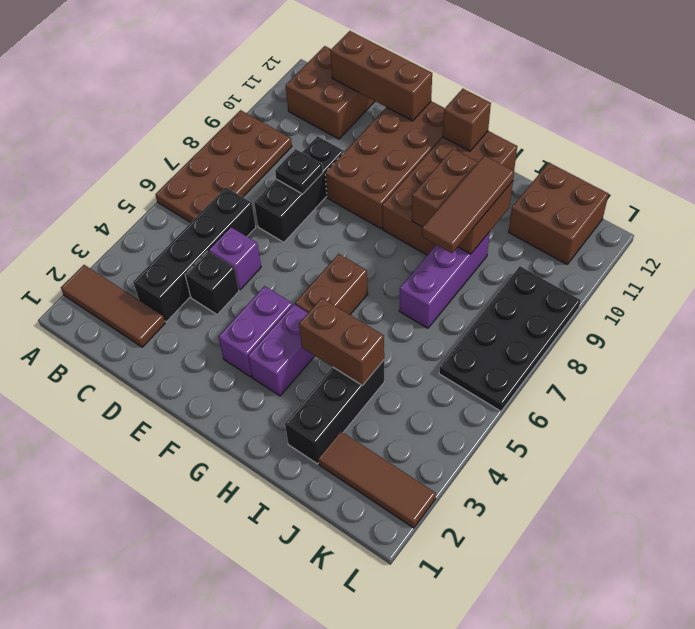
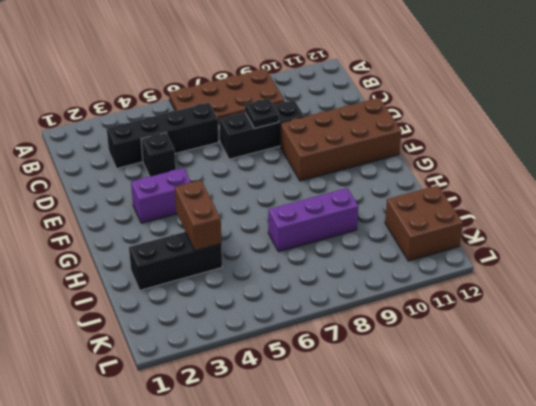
none -> brown 1x3 tile [61,265,165,347]
none -> brown 2x2 brick [286,46,375,139]
none -> purple 1x1 brick [209,227,261,290]

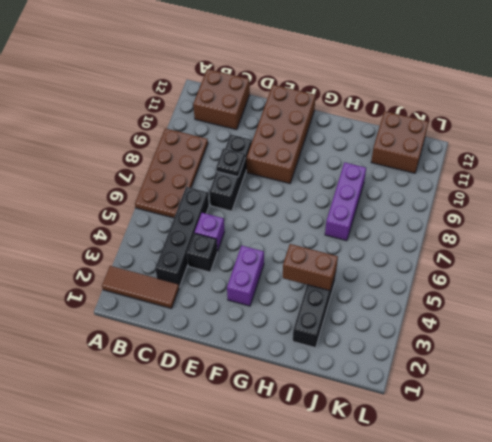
none -> purple 1x2 brick [248,304,315,396]
none -> brown 1x2 brick [295,254,368,314]
none -> brown 2x4 brick [382,131,517,255]

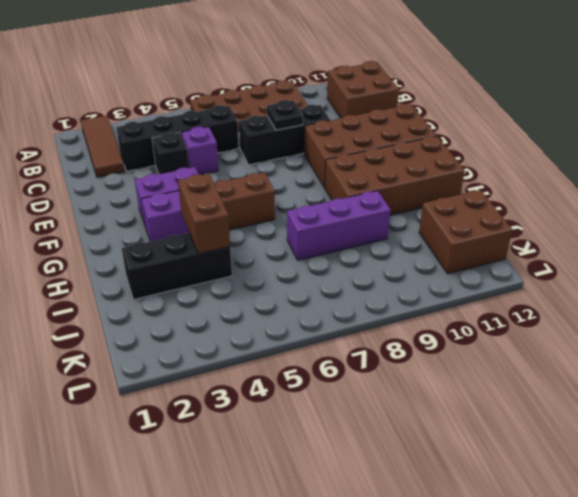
none -> brown 1x3 tile [318,431,436,528]
none -> black 2x4 plate [439,266,581,411]
none -> brown 1x3 brick [330,31,432,121]

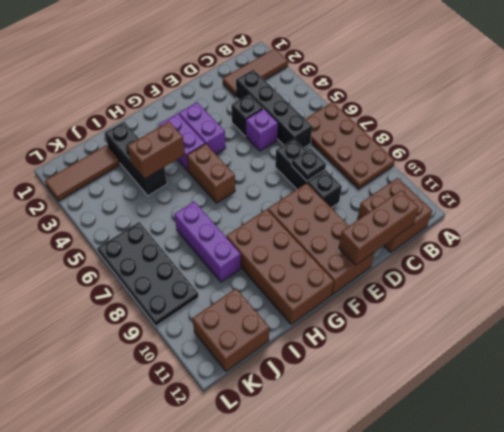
none -> brown 1x1 brick [443,89,491,151]
none -> brown 2x2 brick [412,149,513,254]
none -> brown 1x3 tile [422,156,514,253]

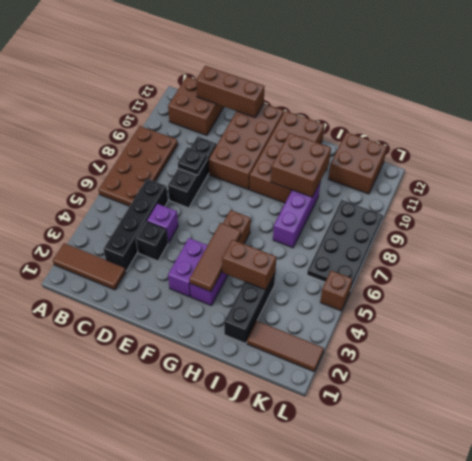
brown 1x3 tile [190,223,241,292] -> brown 1x3 tile moved to [422,156,514,253]
brown 1x1 brick [320,271,352,311] -> brown 1x1 brick moved to [443,89,491,151]

